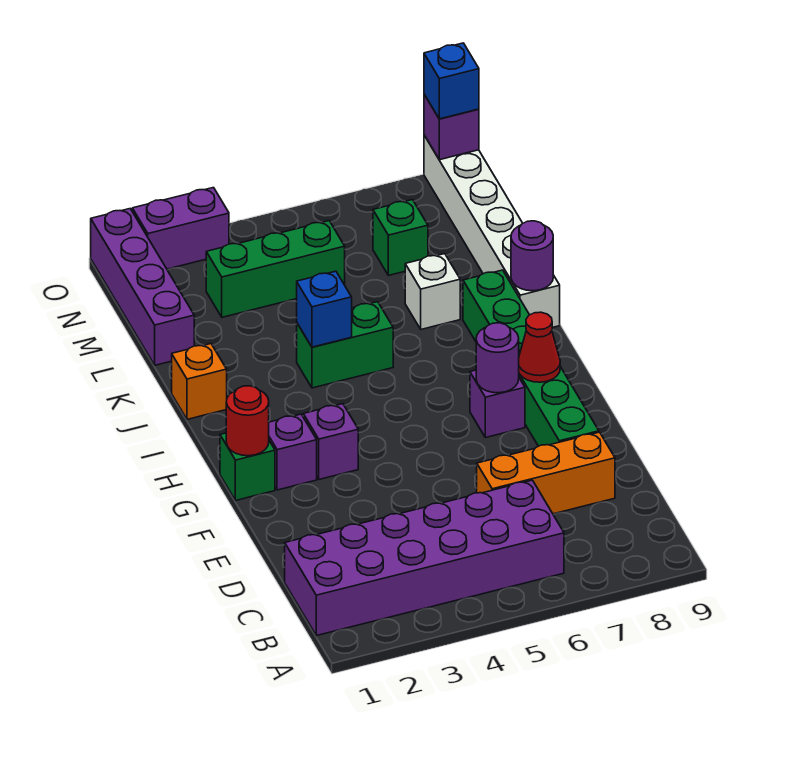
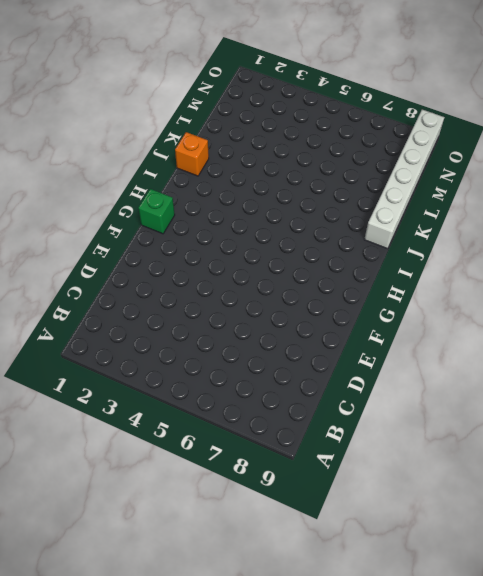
none -> purple 2x6 brick [285,480,564,636]
none -> orange 1x3 brick [477,432,615,514]
none -> green 1x6 brick [463,270,599,446]

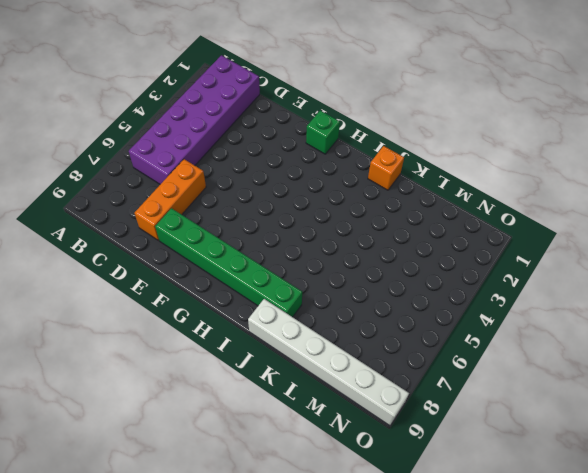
none -> purple 1x1 brick [269,414,317,490]
none -> purple 1x1 brick [303,404,358,479]
none -> purple 1x1 brick [470,370,525,438]

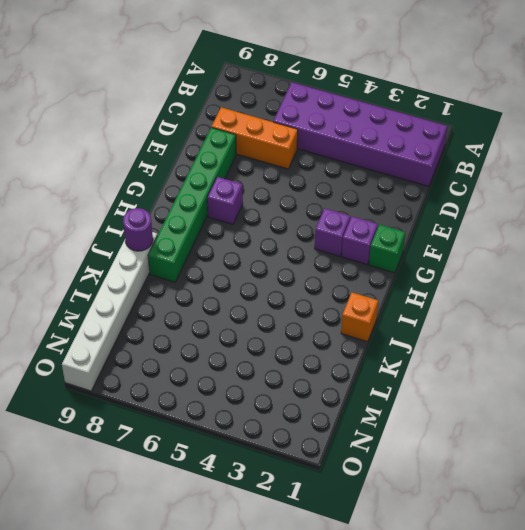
none -> green 1x2 brick [297,302,393,388]
none -> white 1x1 brick [405,254,460,329]
none -> purple 1x4 brick [91,209,194,365]

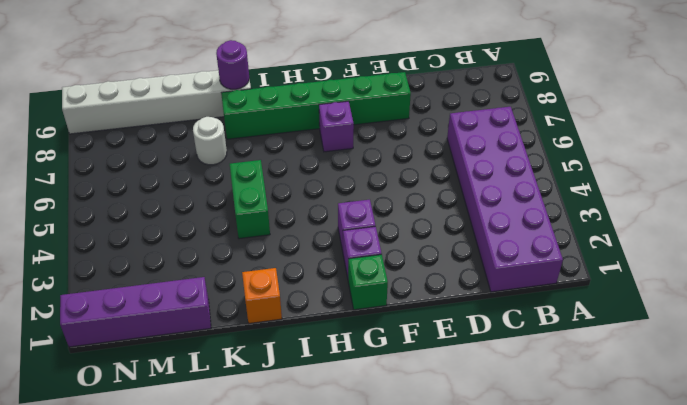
white 1x1 round brick [193,117,227,165] -> white 1x1 brick [405,254,460,329]
none -> orange 1x3 brick [477,432,615,514]
none -> green 1x3 brick [206,221,345,317]
none -> green 1x1 brick [373,200,428,275]

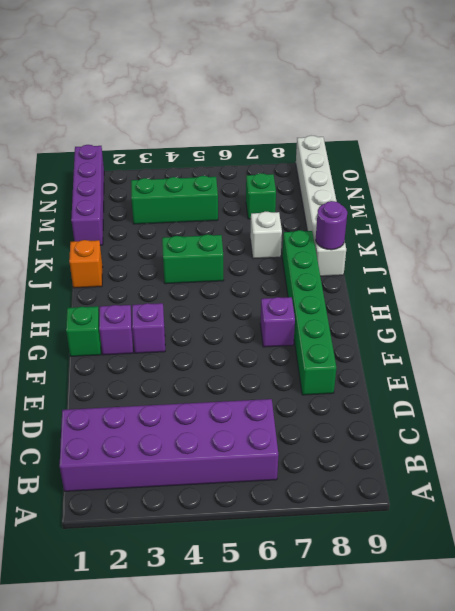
none -> orange 1x3 brick [477,432,615,514]
none -> purple 1x2 brick [132,188,229,269]
none -> red 1x1 round brick [226,386,269,456]

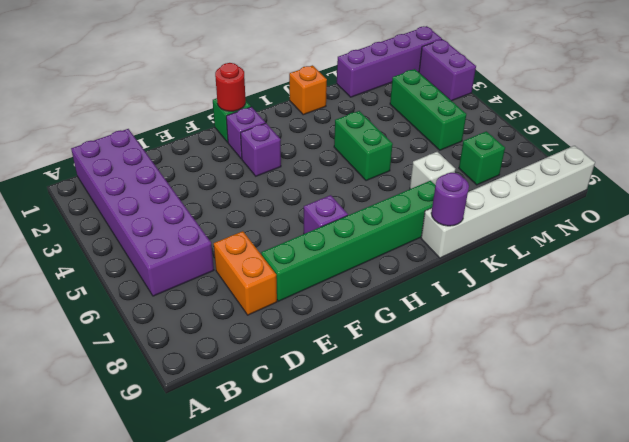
orange 1x2 brick [214,231,277,315] -> orange 1x3 brick [477,432,615,514]
none -> purple 1x1 round brick [476,323,519,393]
none -> red 1x1 cone [519,312,560,382]
none -> blue 1x1 brick [297,271,352,347]

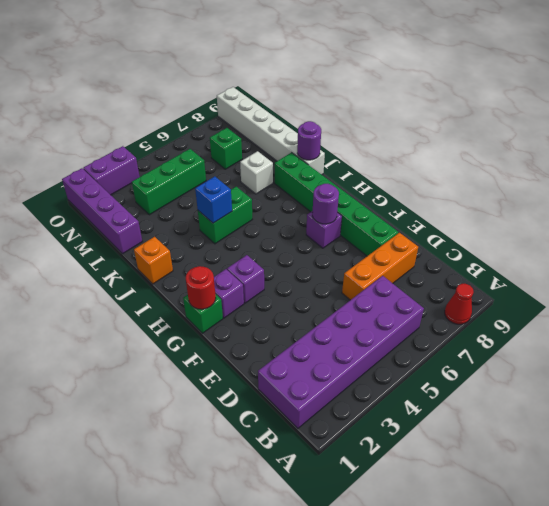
red 1x1 cone [445,284,474,324] -> red 1x1 cone moved to [519,312,560,382]
none -> purple 1x1 brick [424,94,479,160]
none -> blue 1x1 brick [424,43,479,119]

